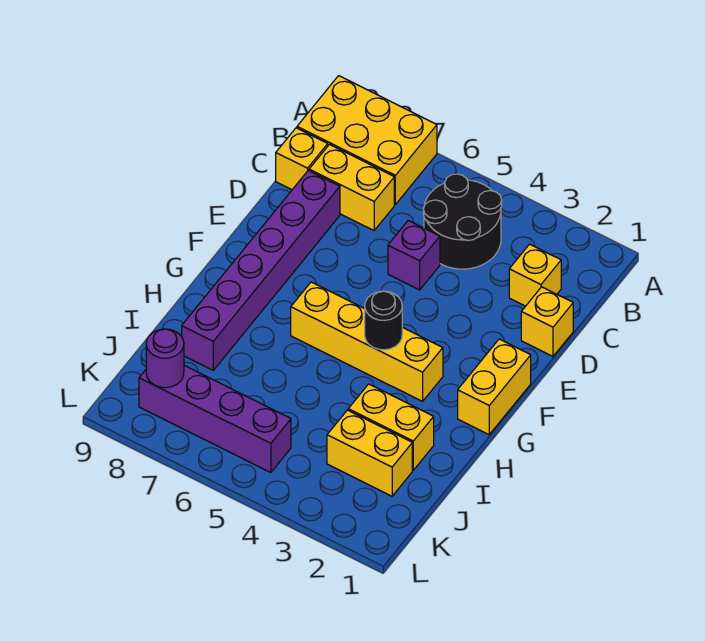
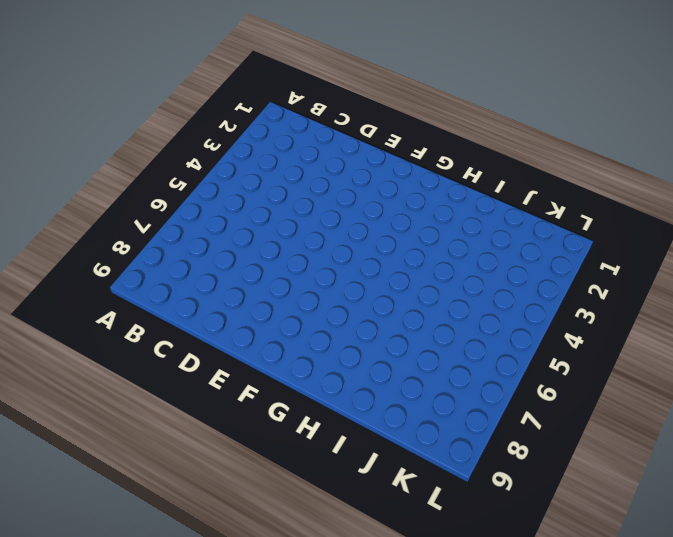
none -> yellow 2x3 brick [297,76,437,204]
none -> black 2x2 round brick [423,174,502,269]
none -> yellow 1x1 brick [509,244,561,306]

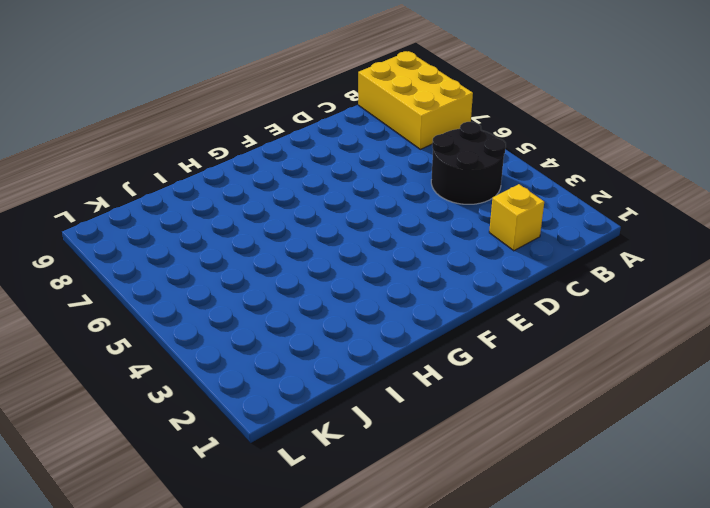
none -> yellow 1x2 brick [309,145,394,230]
none -> yellow 1x1 brick [276,128,328,190]
none -> yellow 1x1 brick [521,287,573,356]

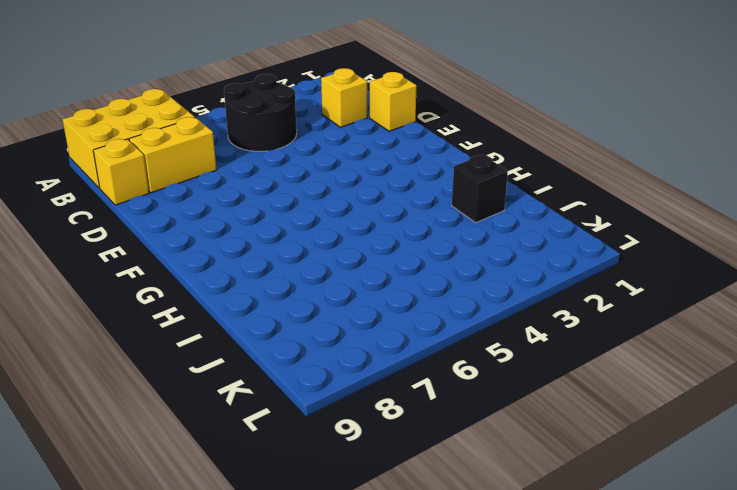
black 1x1 brick [452,155,508,222] -> yellow 1x2 brick [348,384,434,470]
none -> purple 1x1 brick [388,220,440,290]
none -> purple 1x6 brick [182,171,340,370]
none -> yellow 1x2 brick [458,339,531,435]

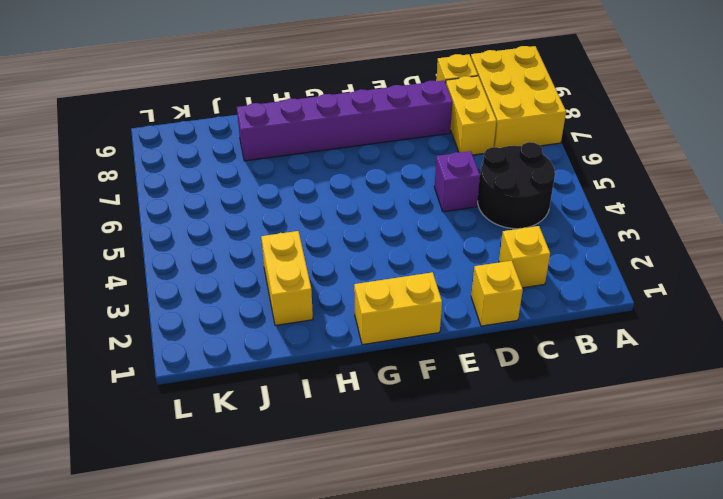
none -> yellow 1x4 brick [291,282,443,401]
none -> yellow 1x2 brick [327,410,412,496]
none -> purple 1x4 brick [139,365,291,473]

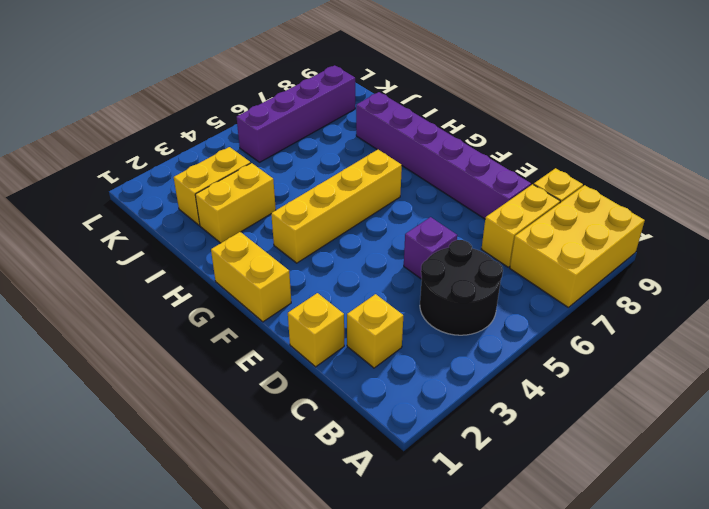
none -> black 1x1 round brick [365,291,402,350]
none -> purple 1x1 round brick [146,329,184,388]

